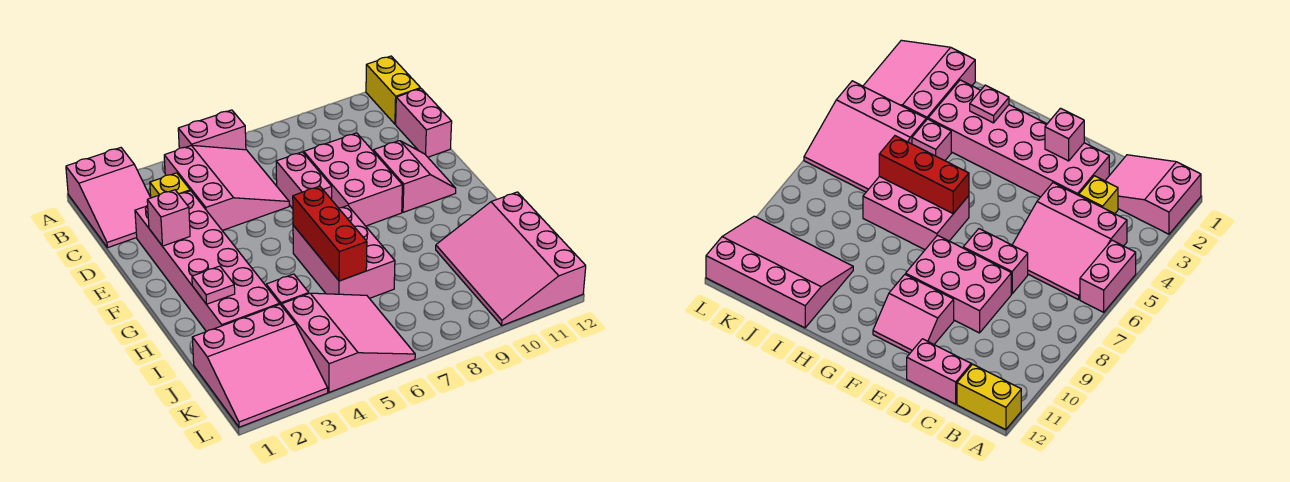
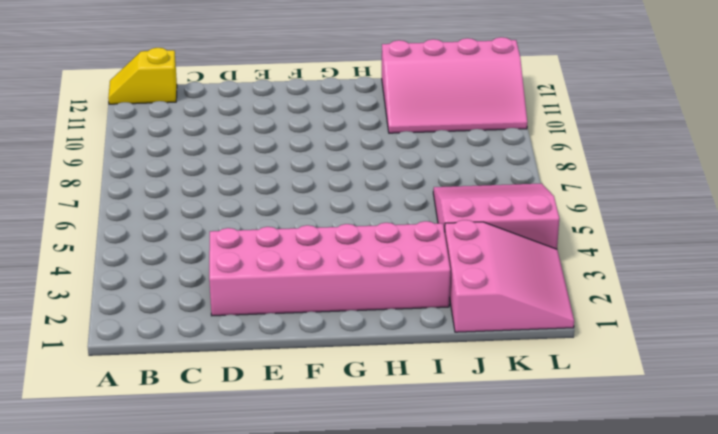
yellow 1x2 slope [108,48,177,104] -> yellow 1x2 brick [366,56,421,124]
none -> pink 2x3 slope [66,148,151,248]
none -> pink 1x2 brick [178,110,246,150]
none -> pink 3x3 slope [164,145,289,230]

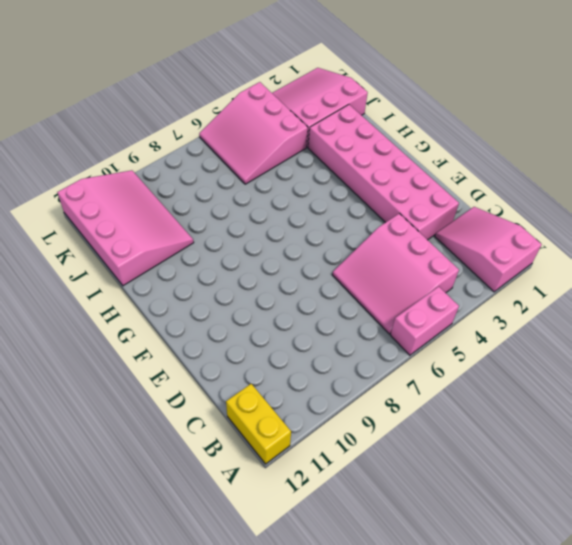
none -> yellow 1x1 brick [150,173,190,198]
none -> pink 1x2 brick [396,89,452,157]
none -> pink 1x2 brick [276,152,332,209]

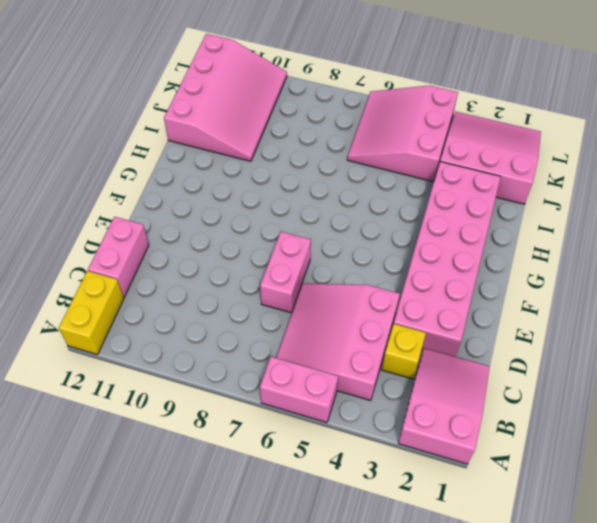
none -> pink 2x3 brick [304,133,402,226]
none -> pink 2x2 slope [373,141,456,212]
none -> pink 2x3 brick [293,206,395,298]

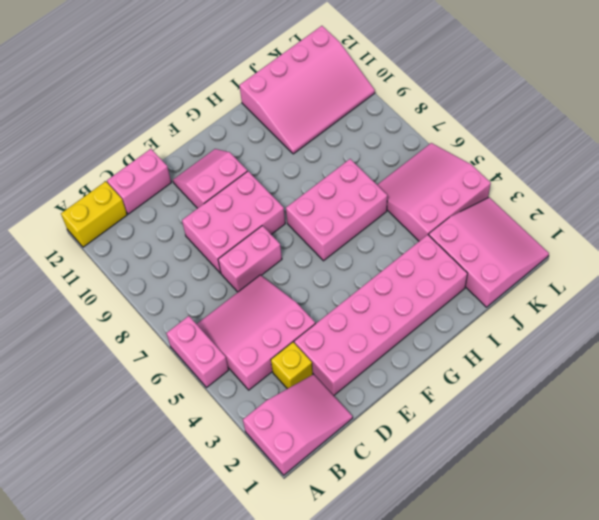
none -> pink 1x1 brick [266,274,309,306]
none -> pink 1x1 brick [147,190,190,246]
none -> red 1x3 brick [293,186,367,281]

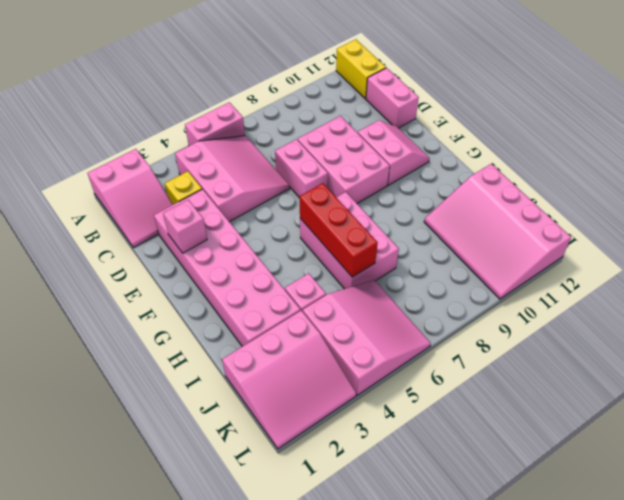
none -> pink 1x1 plate [192,266,235,304]

